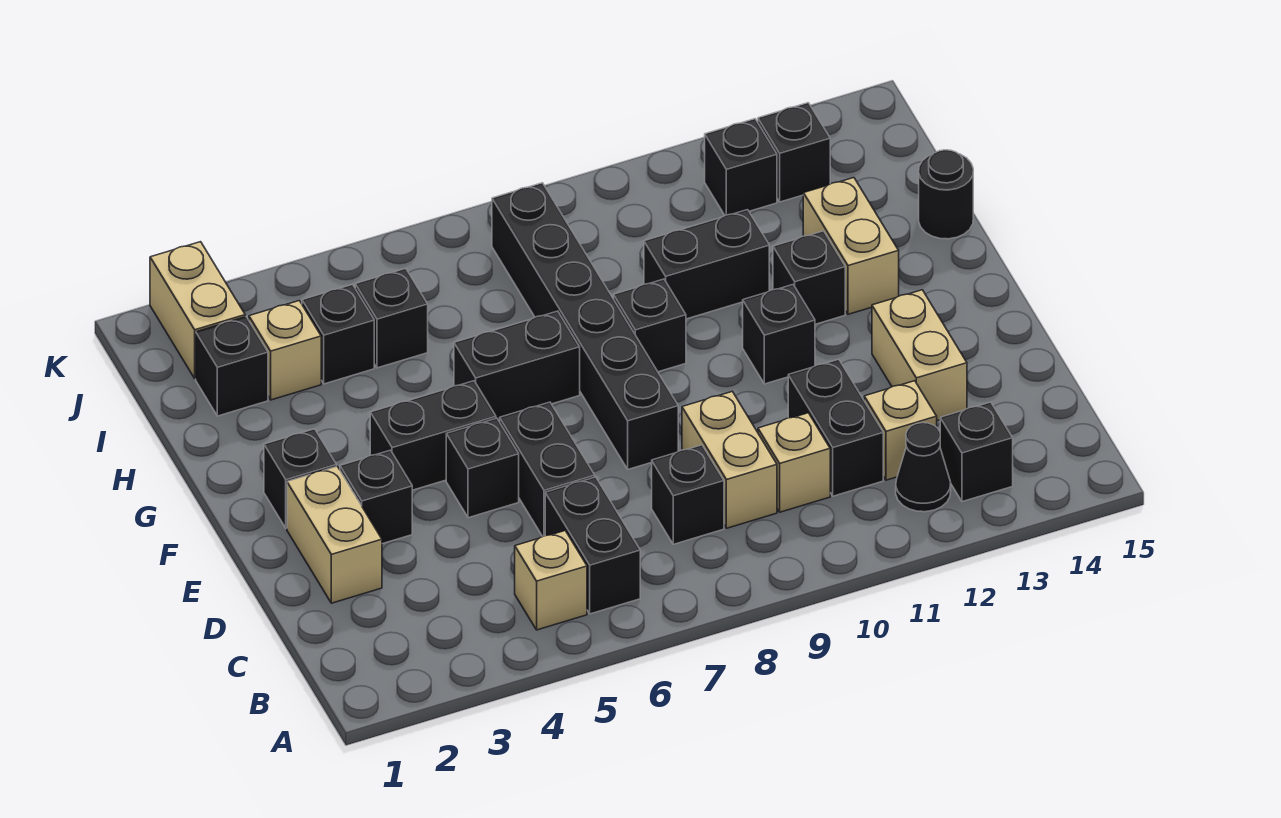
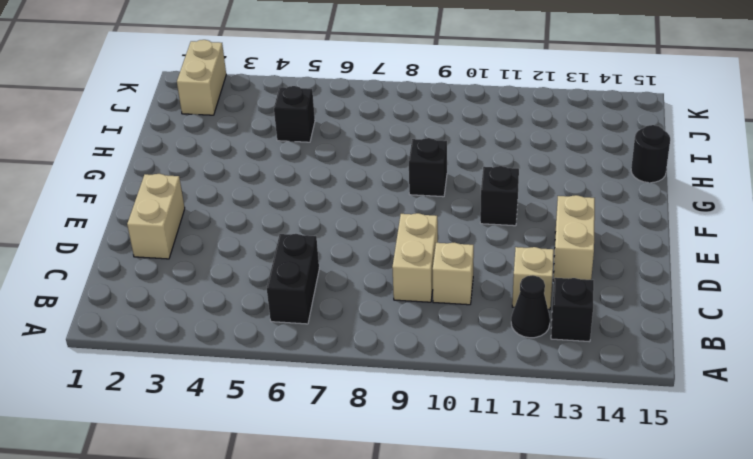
none -> tan 1x1 brick [515,531,587,630]
none -> black 1x1 brick [652,445,724,544]
none -> black 1x2 brick [788,359,883,496]
none -> black 1x2 brick [500,402,595,537]

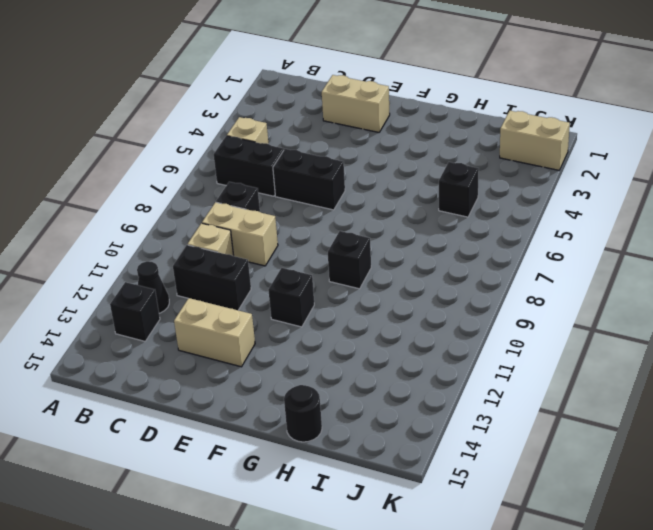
none -> tan 1x1 brick [864,381,937,480]
none -> black 1x1 brick [340,450,412,544]
none -> black 1x1 brick [446,418,519,518]
none -> black 1x6 brick [492,183,678,469]

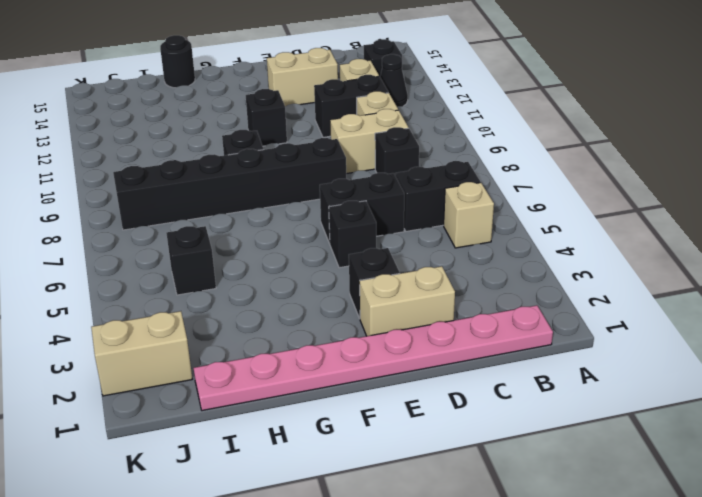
pink 1x8 plate [193,305,553,411] -> none
none -> black 1x1 brick [264,429,336,528]
none -> black 1x2 brick [370,381,496,490]
none -> black 1x2 brick [454,311,580,420]
none -> black 1x1 brick [773,231,845,324]

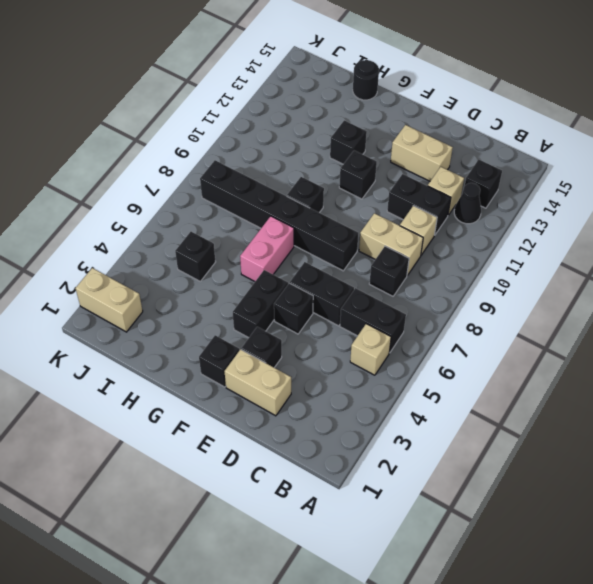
pink 1x2 brick [240,216,294,281] -> black 1x2 brick [454,311,580,420]
none -> tan 1x2 brick [803,178,899,314]
none -> black 1x2 brick [644,210,769,319]
none -> black 1x1 brick [196,317,268,416]
none -> tan 1x1 brick [249,301,321,400]

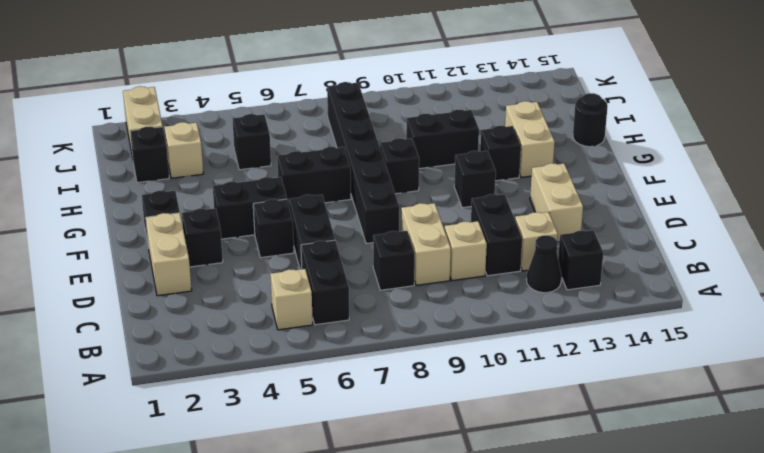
none -> black 1x1 brick [302,285,374,384]
none -> black 1x1 brick [705,119,777,215]
none -> black 1x1 brick [758,103,830,202]

